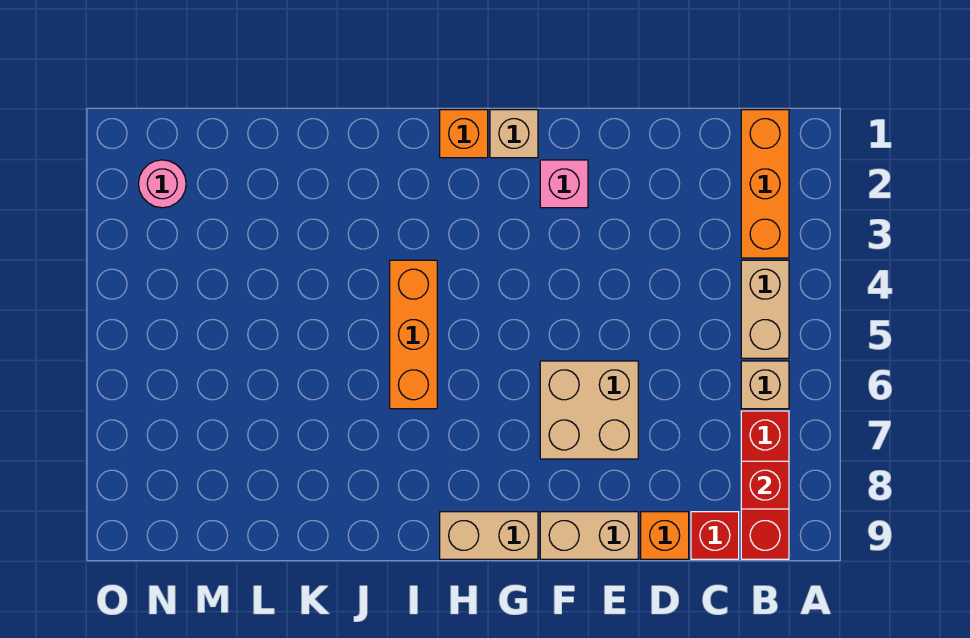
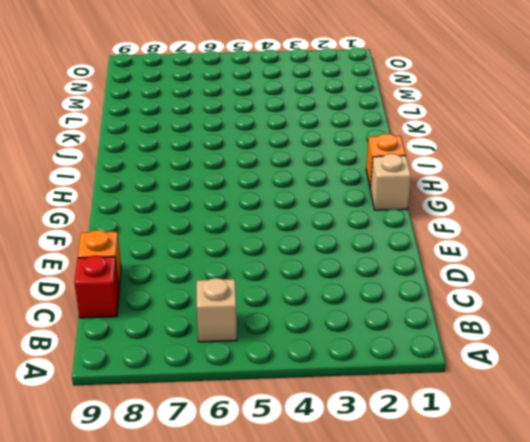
none -> orange 1x3 brick [741,110,789,258]
none -> tan 1x2 brick [741,260,789,358]
none -> red 1x3 brick [741,411,789,559]

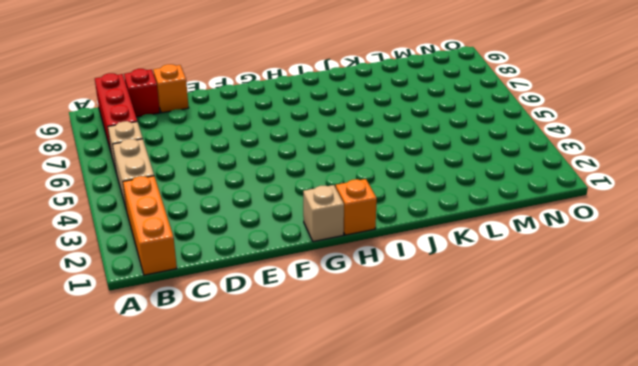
none -> tan 2x2 brick [540,361,638,459]
none -> tan 1x2 brick [540,512,638,559]
none -> pink 1x1 brick [540,160,588,208]

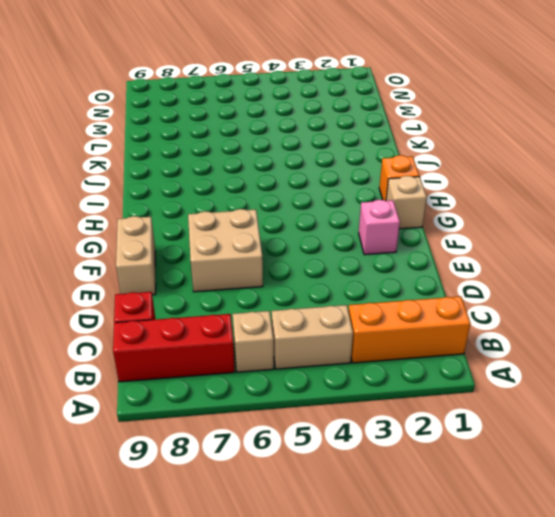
none -> orange 1x1 brick [641,512,689,559]
none -> tan 1x2 brick [440,512,538,559]
none -> orange 1x3 brick [390,260,437,409]

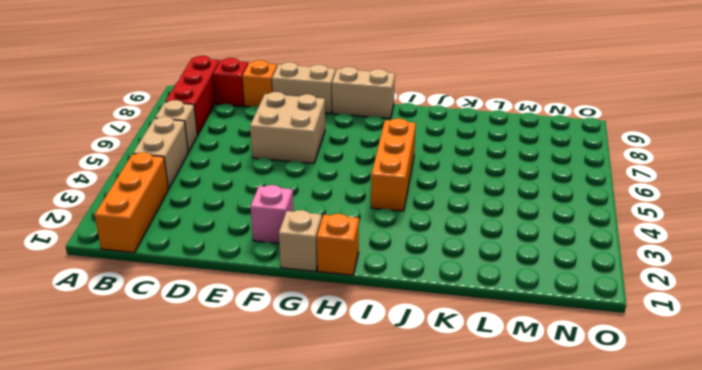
none -> pink 1x1 round brick [138,160,186,208]
none -> red 1x1 brick [741,461,789,509]

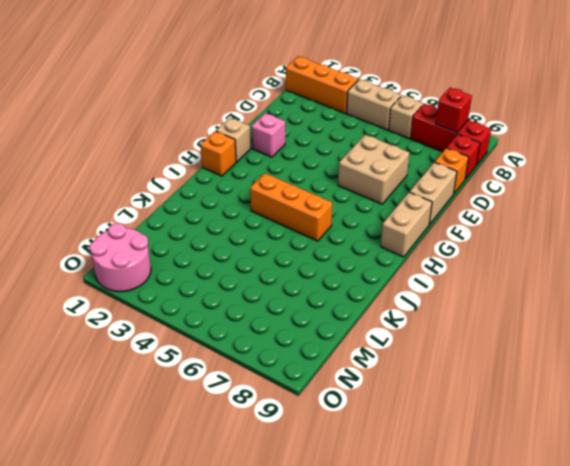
pink 2x2 round brick [89,223,151,292] -> pink 1x1 round brick [138,160,186,208]

